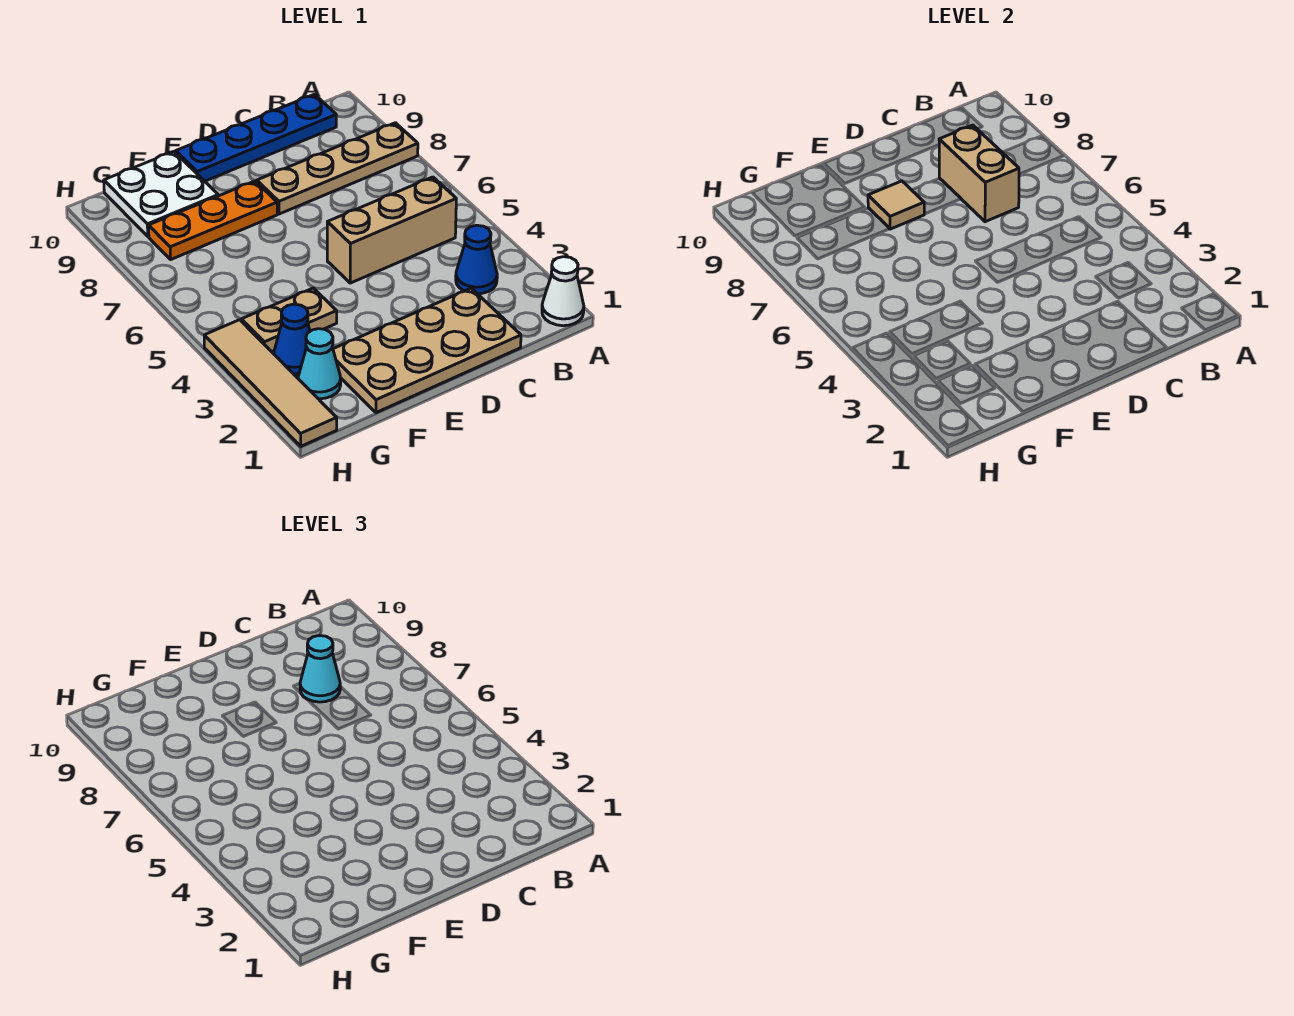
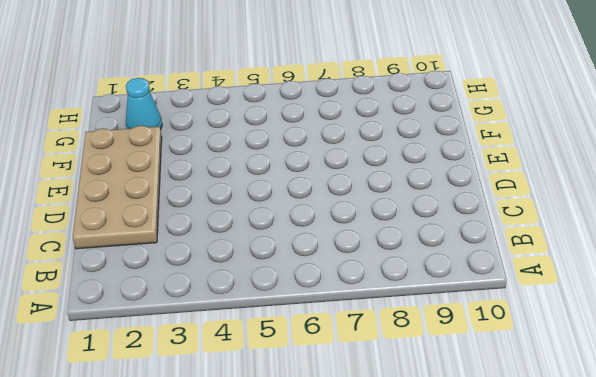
none -> white 1x1 cone [542,257,584,326]
none -> tan 1x4 plate [257,123,418,214]
none -> blue 1x1 cone [456,225,497,294]

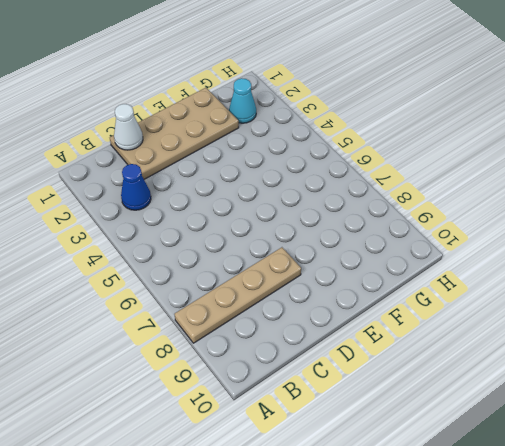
white 1x1 cone [114,104,143,150] -> white 1x1 cone moved to [542,257,584,326]
none -> tan 1x3 brick [327,177,456,283]
none -> blue 1x4 plate [176,94,336,181]
none -> orange 1x3 plate [148,181,277,259]

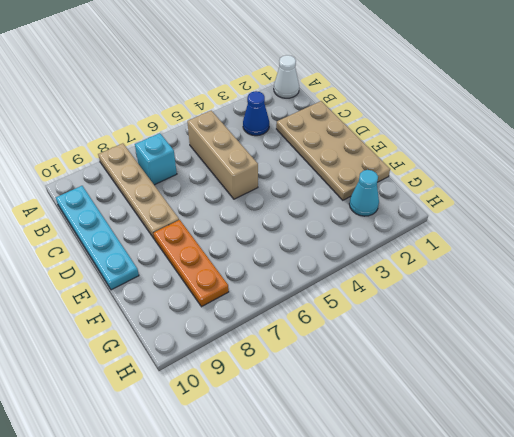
cyan 1x1 brick [135,133,177,185] -> none
cyan 1x4 plate [56,186,139,290] -> blue 1x4 plate [176,94,336,181]
none -> tan 1x2 plate [242,288,337,352]
none -> white 2x2 plate [104,152,218,237]
none -> blue 1x1 cone [274,304,310,374]

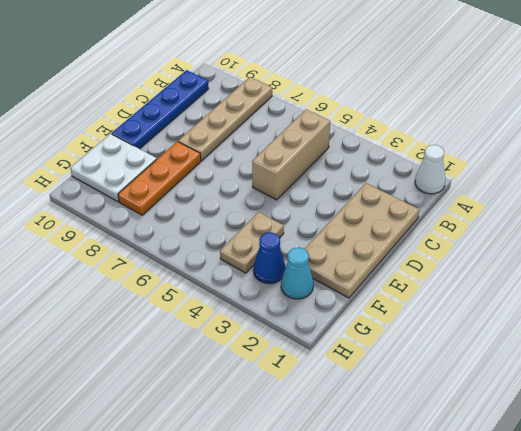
none -> blue 1x1 cone [456,225,497,294]
none -> tan 1x4 tile [204,320,337,446]
none -> tan 1x2 brick [939,125,1019,222]

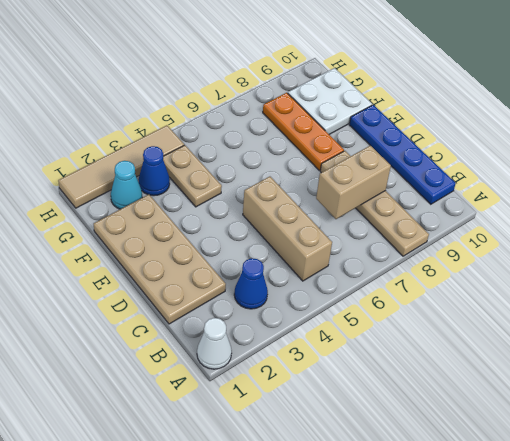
none -> tan 1x1 tile [868,181,924,229]
none -> cyan 1x1 cone [300,635,340,702]

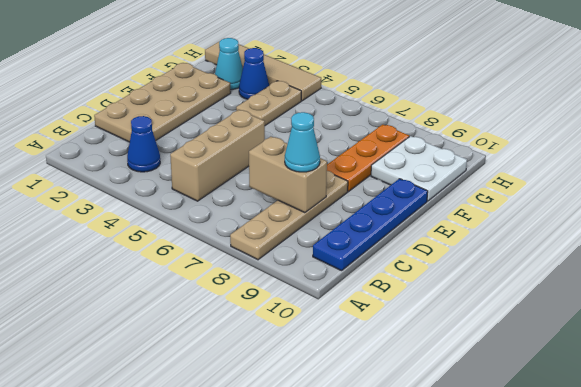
none -> white 1x1 cone [542,257,584,326]
none -> tan 1x1 tile [868,181,924,229]

